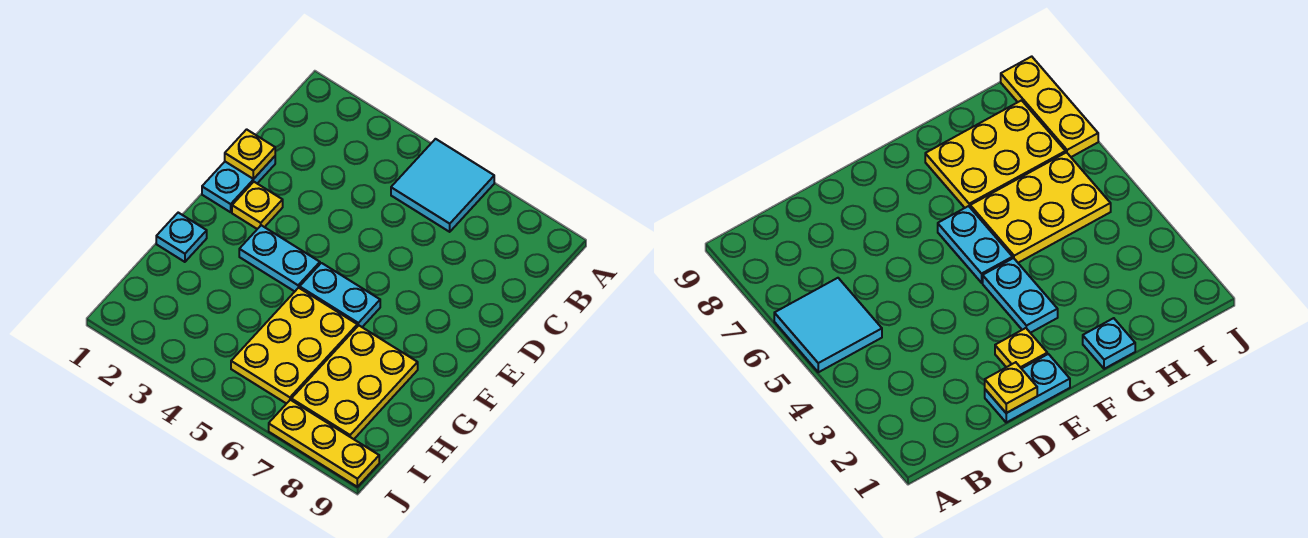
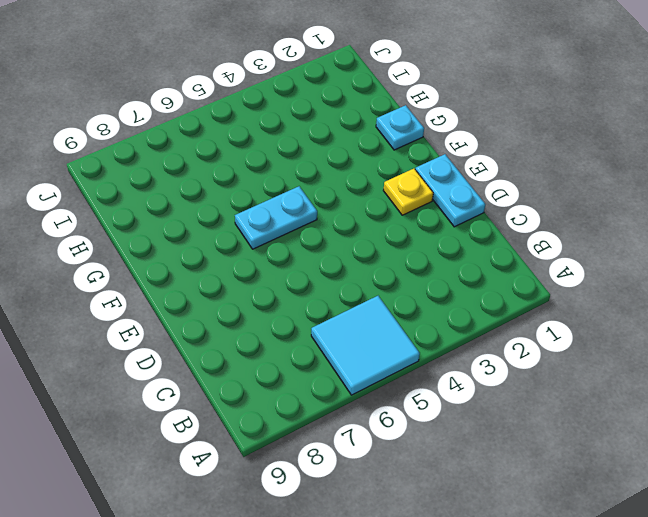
none -> cyan 1x2 plate [239,225,320,291]
none -> yellow 2x3 plate [231,288,357,404]

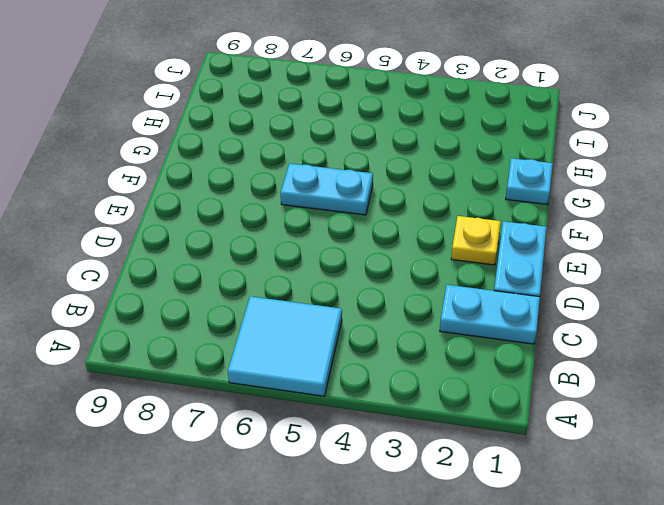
cyan 1x2 plate [440,285,540,344] -> cyan 1x2 plate moved to [239,225,320,291]
none -> yellow 2x3 plate [231,288,357,404]
none -> yellow 2x3 plate [291,326,418,439]

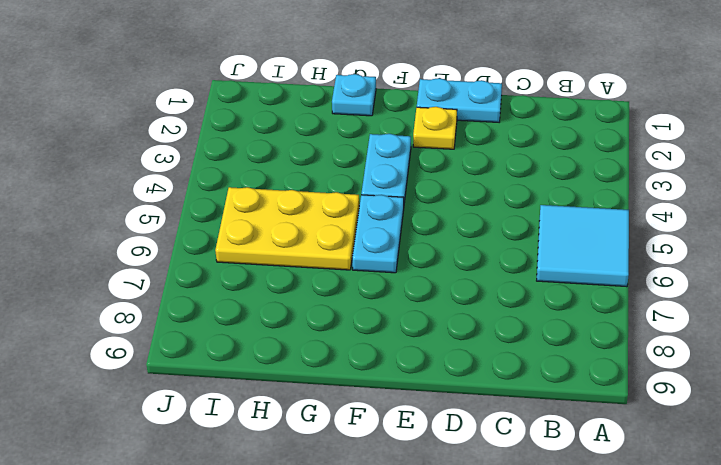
none -> yellow 2x3 plate [291,326,418,439]
none -> yellow 1x3 plate [269,400,379,487]

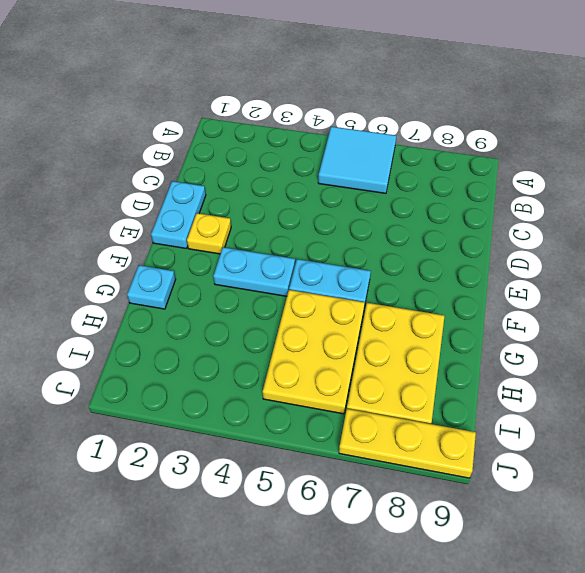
none -> yellow 1x1 plate [225,129,275,179]

